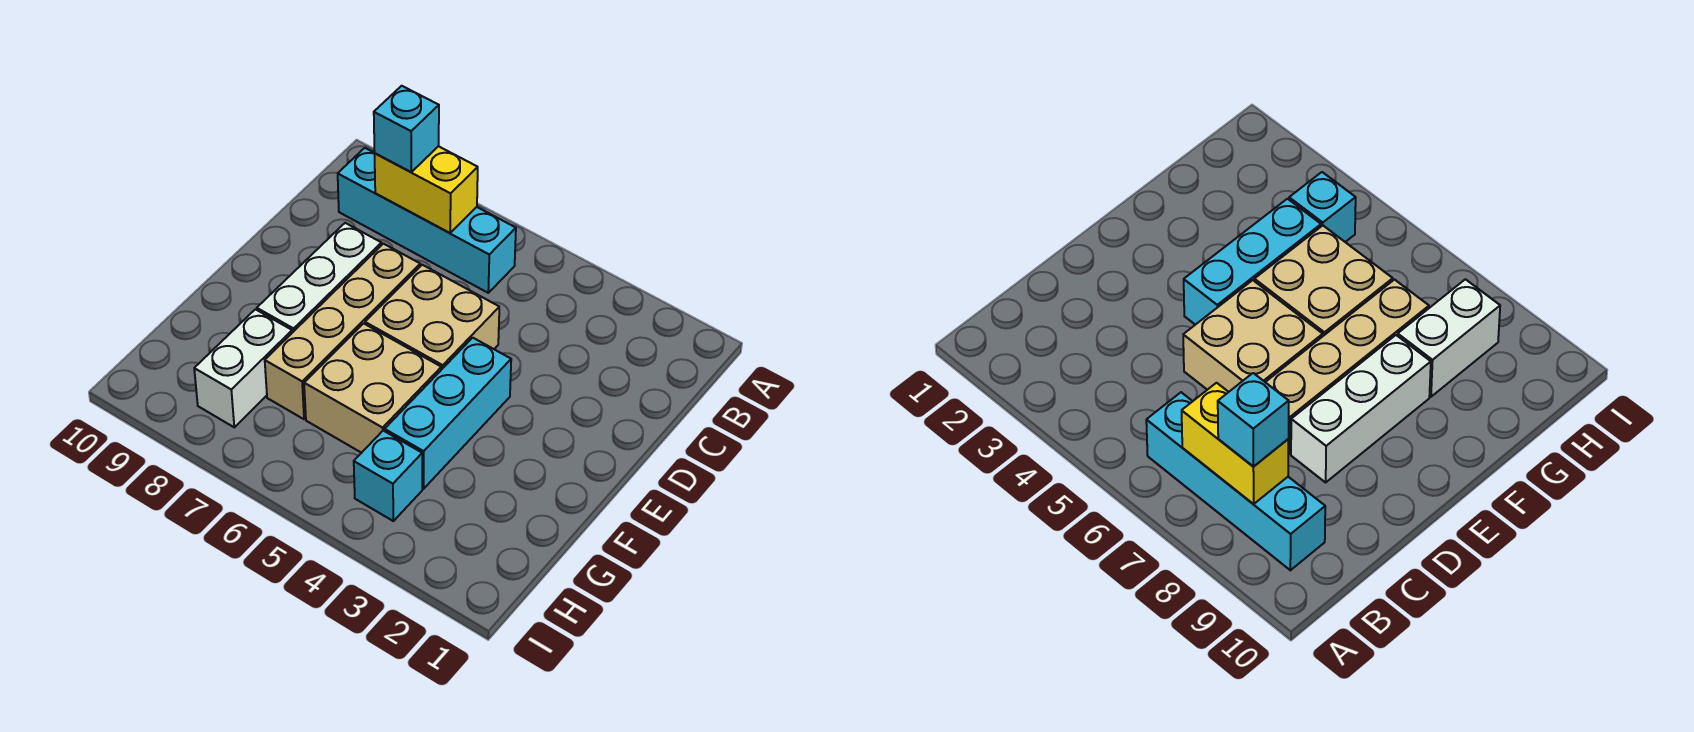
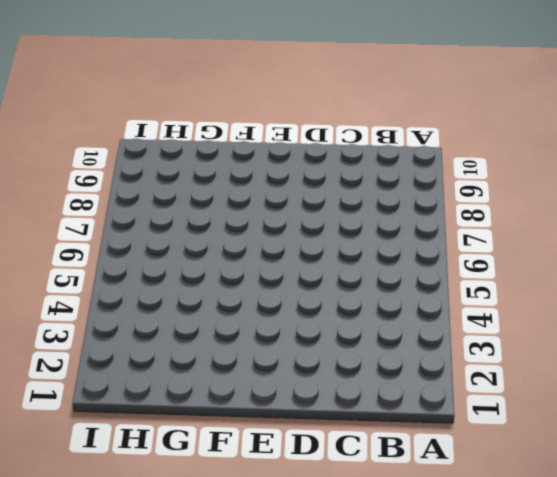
none -> cyan 1x4 brick [338,148,516,293]
none -> tan 2x2 brick [365,265,499,370]

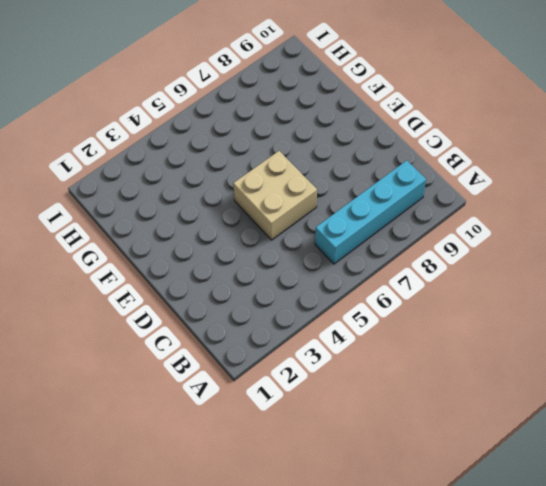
none -> tan 1x4 brick [265,244,420,419]
none -> white 1x3 brick [257,223,382,333]

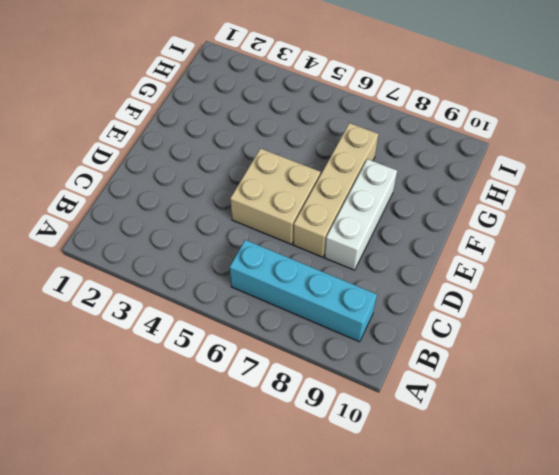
none -> cyan 1x3 brick [385,338,511,489]
none -> tan 2x2 brick [304,323,441,453]

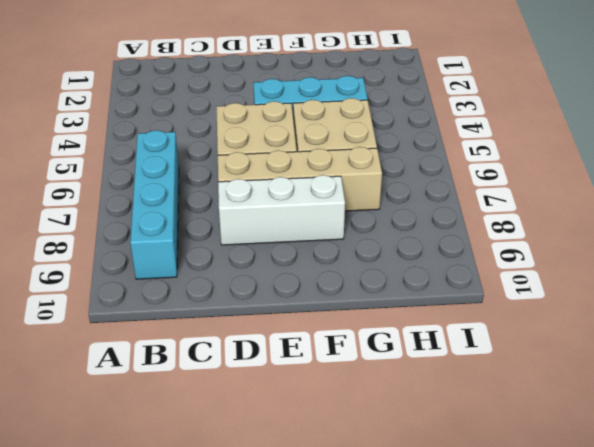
none -> white 1x2 brick [194,309,292,427]
none -> cyan 1x1 brick [354,431,422,521]

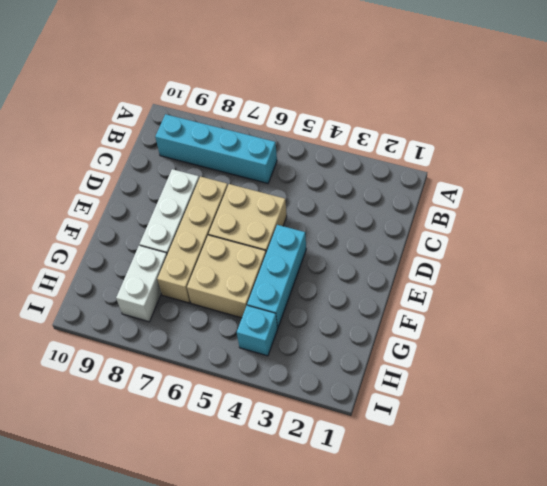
none -> yellow 1x2 brick [375,146,478,233]
none -> cyan 1x1 brick [374,86,439,172]

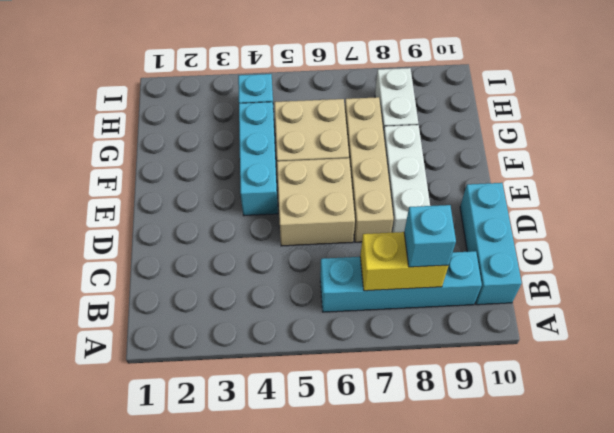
cyan 1x3 brick [460,183,522,305] -> none

